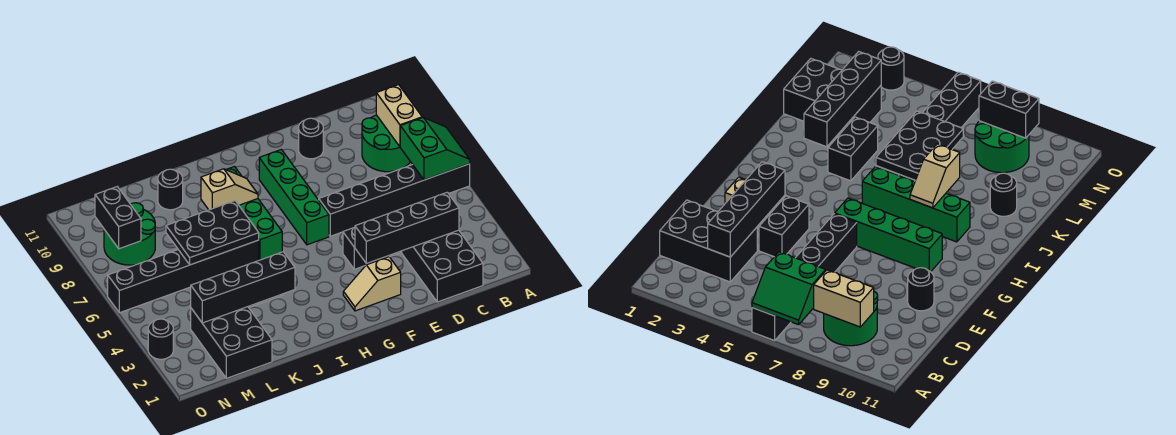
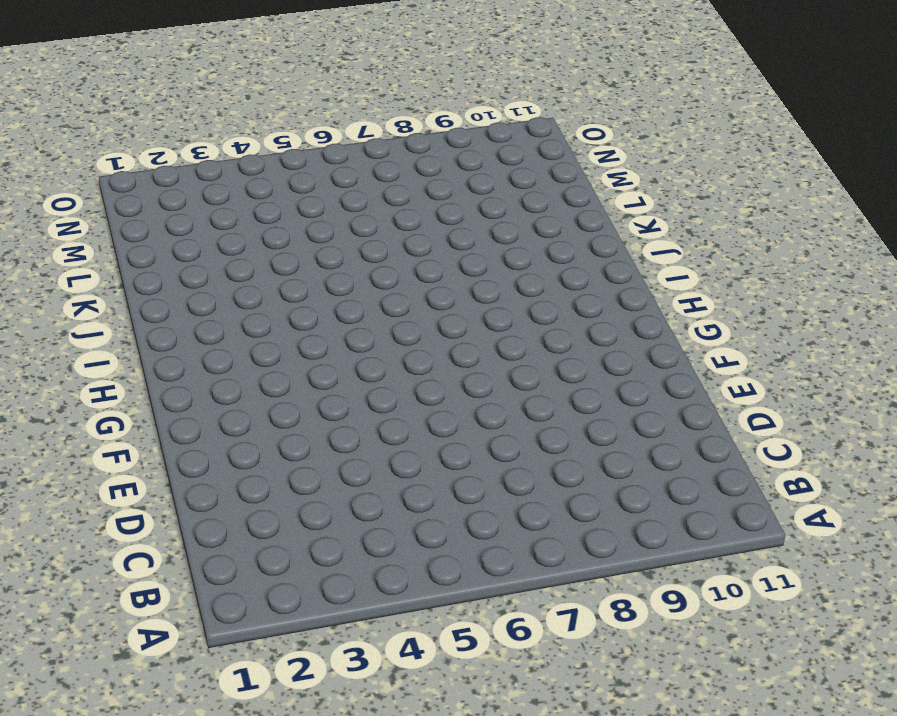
none -> black 1x6 brick [319,164,470,236]
none -> green 2x2 round brick [362,115,410,172]
none -> black 2x3 brick [402,230,483,302]

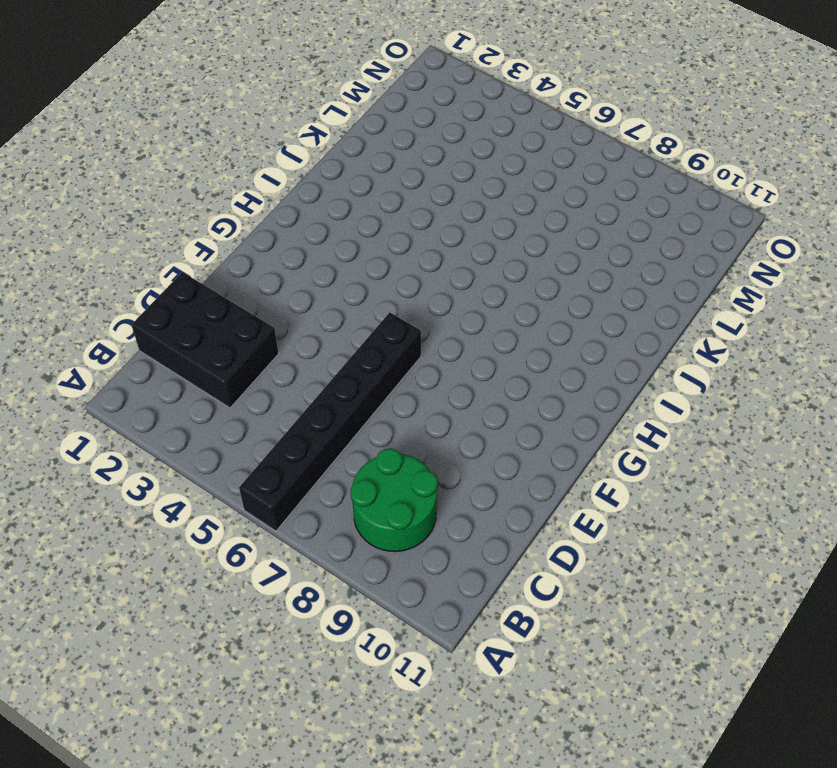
none -> black 1x2 brick [343,227,400,269]
none -> black 1x1 round brick [299,118,323,159]
none -> tan 1x2 slope [343,257,401,311]

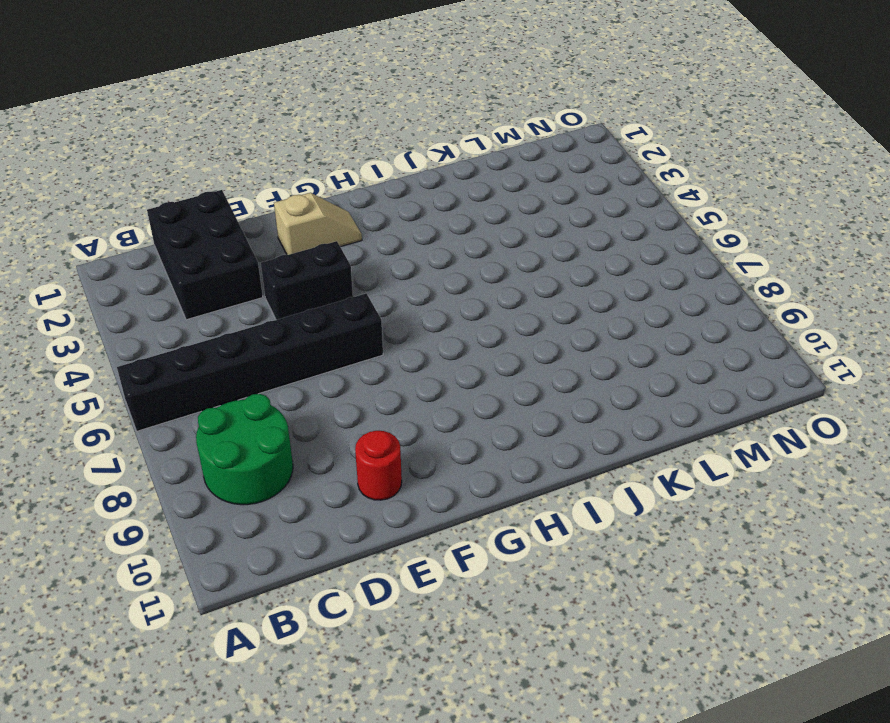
red 1x1 round brick [355,431,402,500] -> black 1x1 round brick [299,118,323,159]
none -> green 1x4 brick [259,150,329,245]
none -> green 1x4 brick [226,167,282,260]
none -> black 1x2 brick [828,117,878,181]

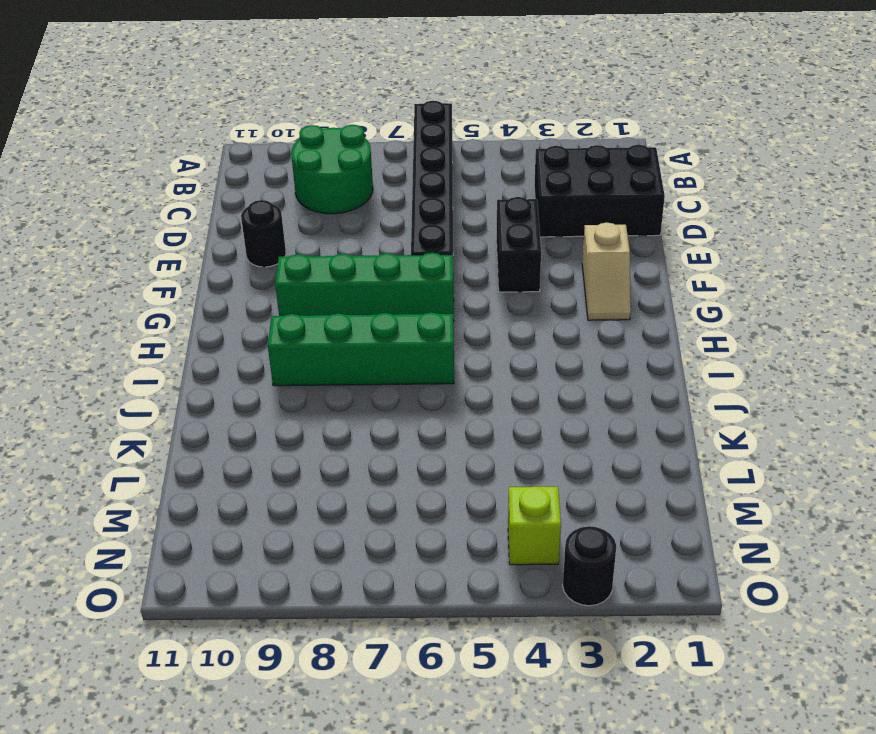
lime 1x1 brick [508,486,561,565] -> none
none -> black 1x2 brick [828,117,878,181]
none -> black 1x6 brick [108,240,259,313]
none -> black 1x1 round brick [158,169,183,210]

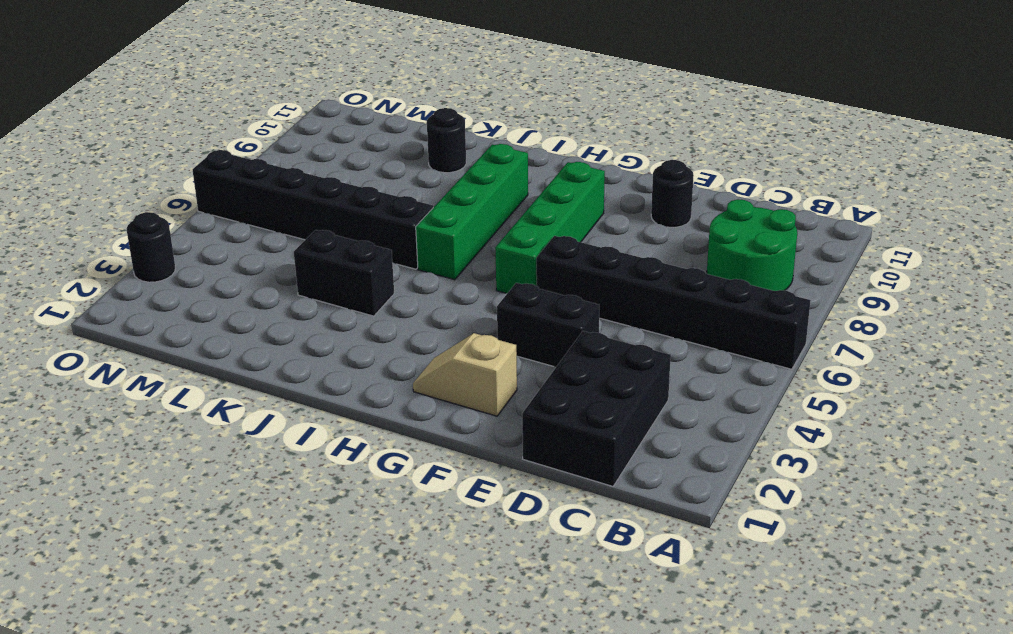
none -> black 2x3 brick [191,307,272,378]
none -> green 2x2 round brick [104,203,155,265]
none -> green 2x2 slope [400,118,470,180]

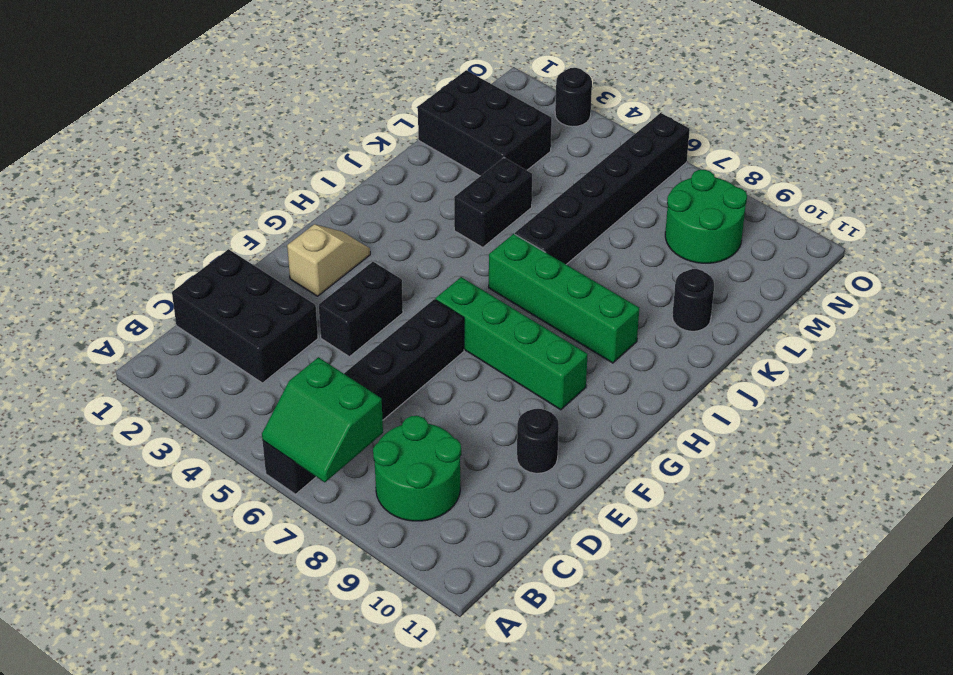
none -> tan 1x2 brick [376,85,422,147]
none -> black 1x4 brick [355,192,459,263]
none -> tan 1x2 slope [201,169,258,210]

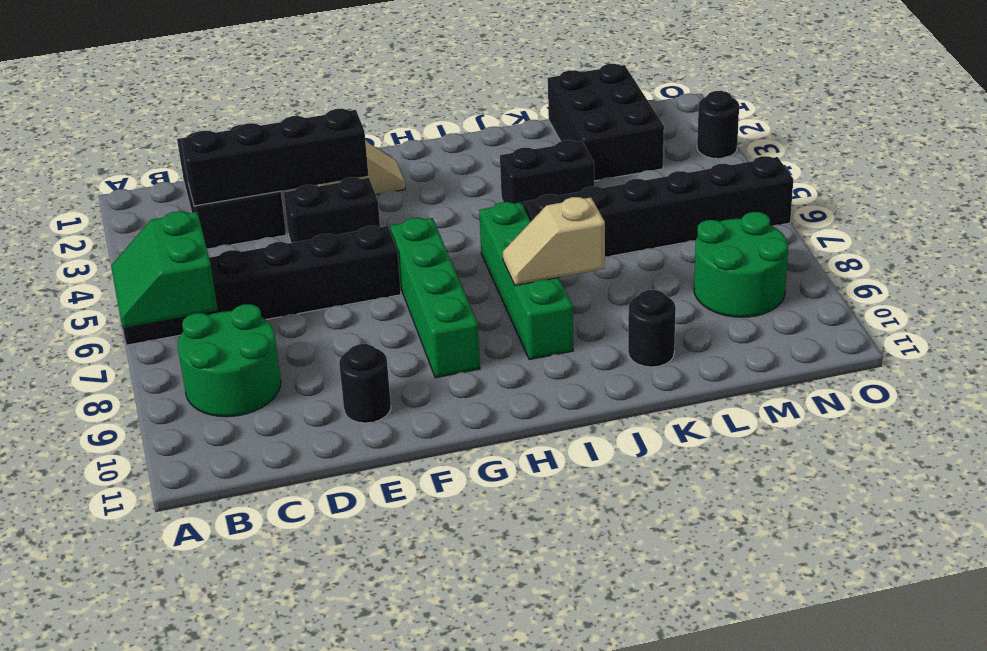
none -> tan 1x2 brick [376,85,422,147]
none -> black 1x4 brick [191,252,295,323]
none -> black 2x3 plate [166,201,259,265]

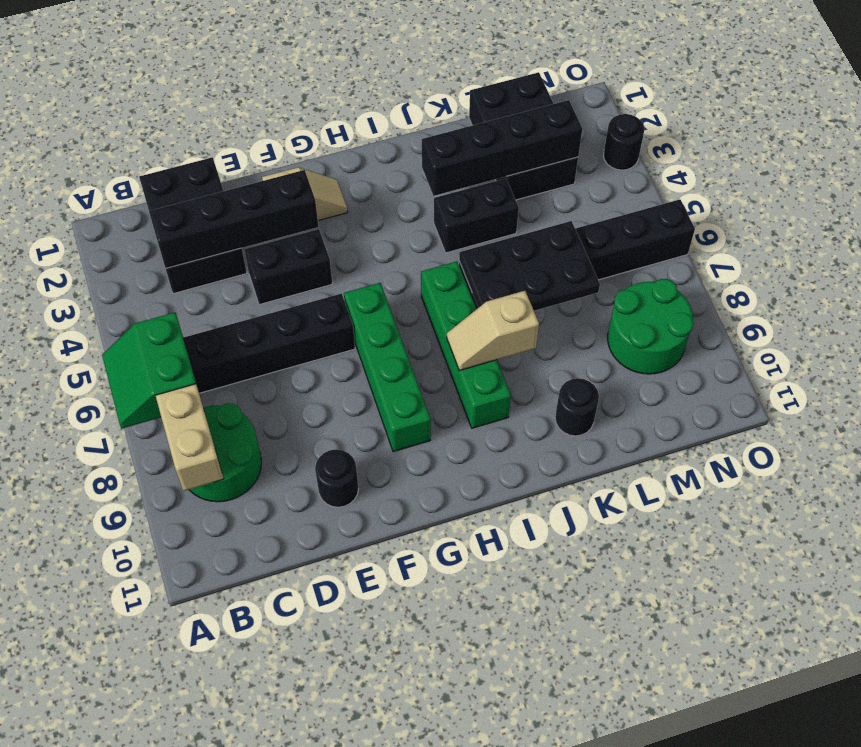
none -> black 1x2 brick [95,187,141,249]

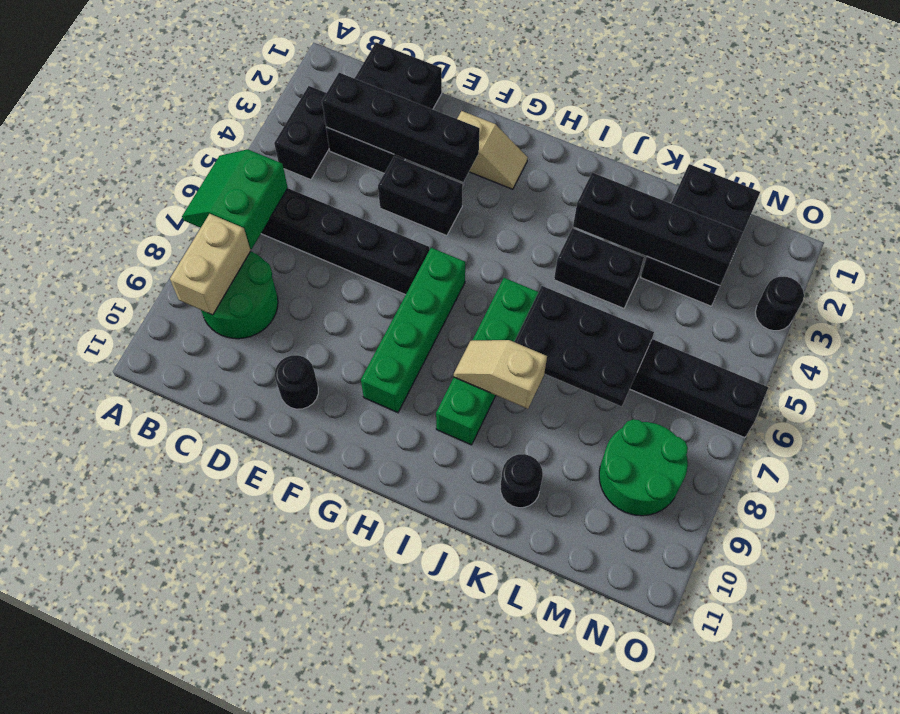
black 1x2 brick [274,86,329,180] -> black 1x2 brick moved to [95,187,141,249]

